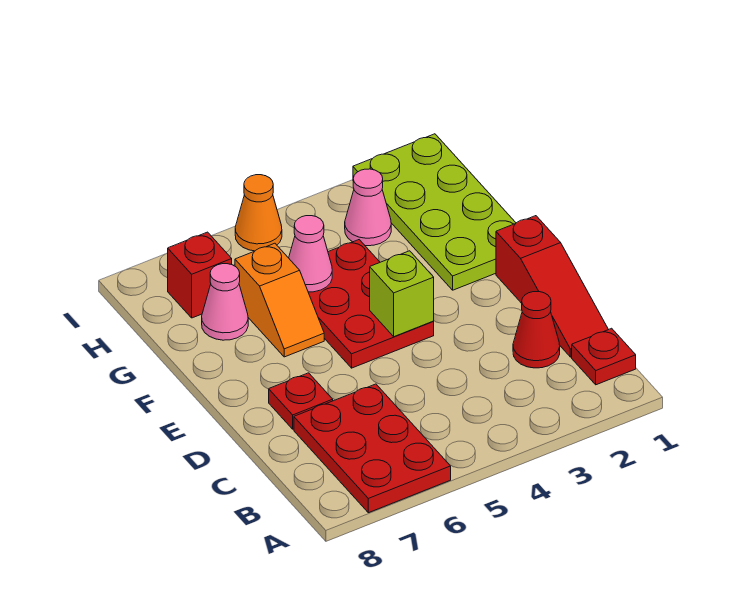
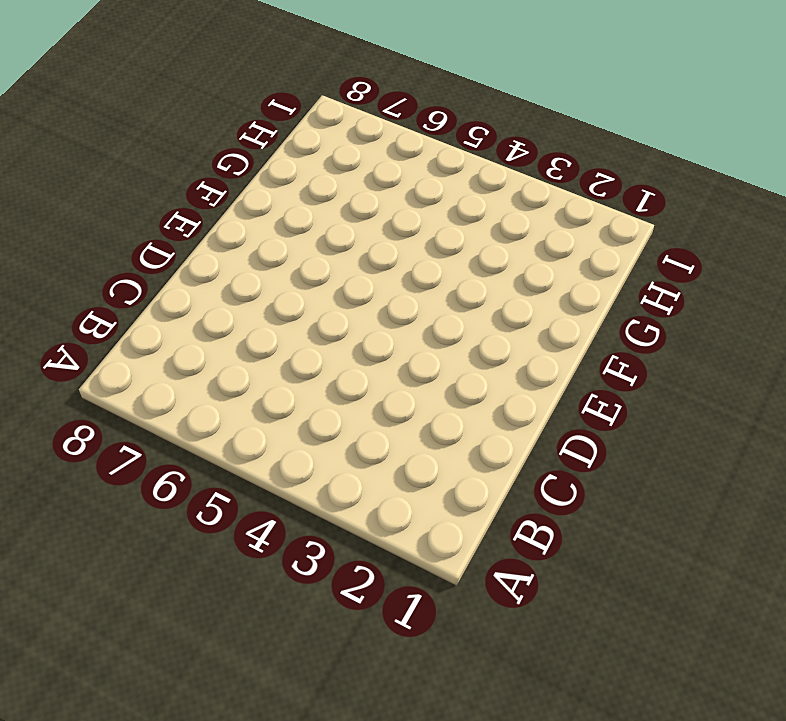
none -> red 2x3 plate [294,384,451,513]
none -> red 1x1 plate [572,328,636,385]
none -> red 1x3 slope [496,216,608,357]

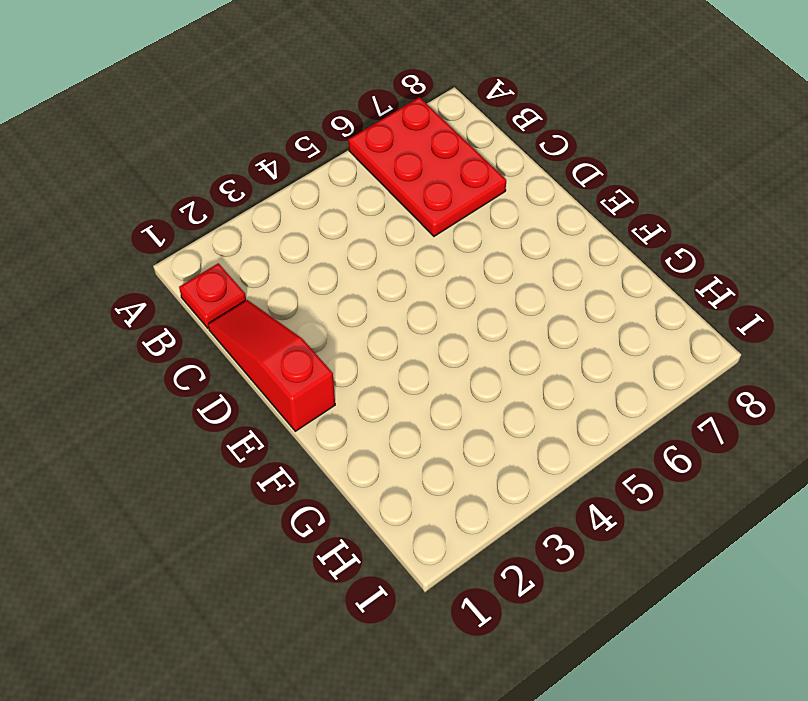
none -> red 1x1 cone [513,292,560,368]
none -> red 1x1 plate [269,373,333,429]
none -> red 2x3 plate [308,240,434,368]

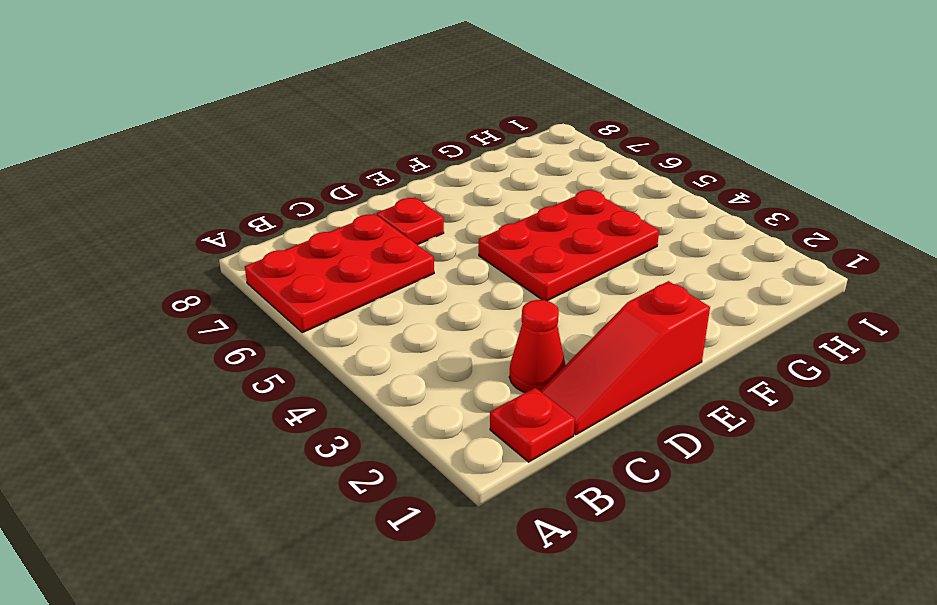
none -> lime 2x4 plate [353,134,516,290]
none -> orange 1x2 slope [235,243,324,357]
none -> pink 1x1 cone [202,264,248,340]

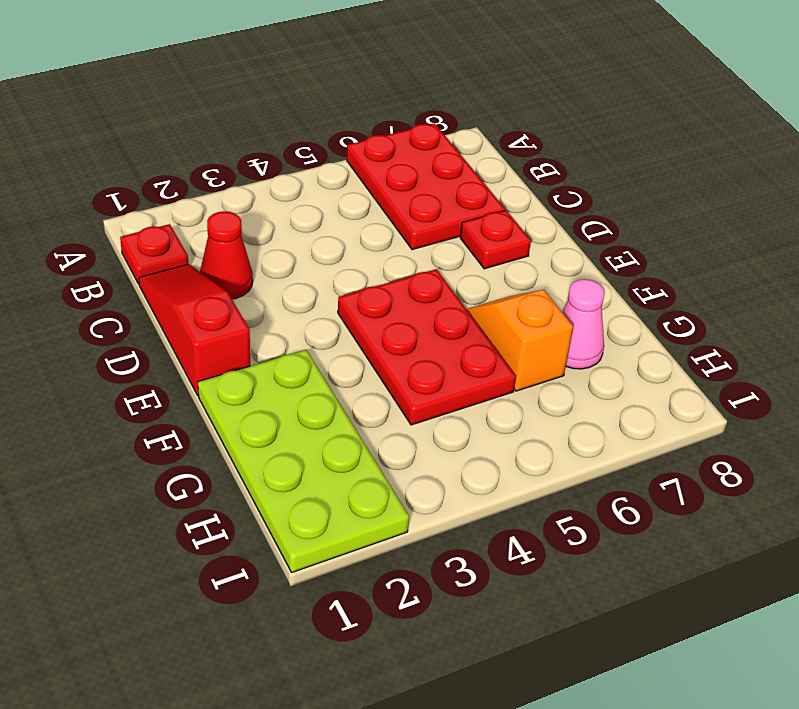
none -> pink 1x1 cone [345,169,391,246]
none -> red 1x1 brick [168,232,232,318]
none -> orange 1x1 cone [235,175,282,251]

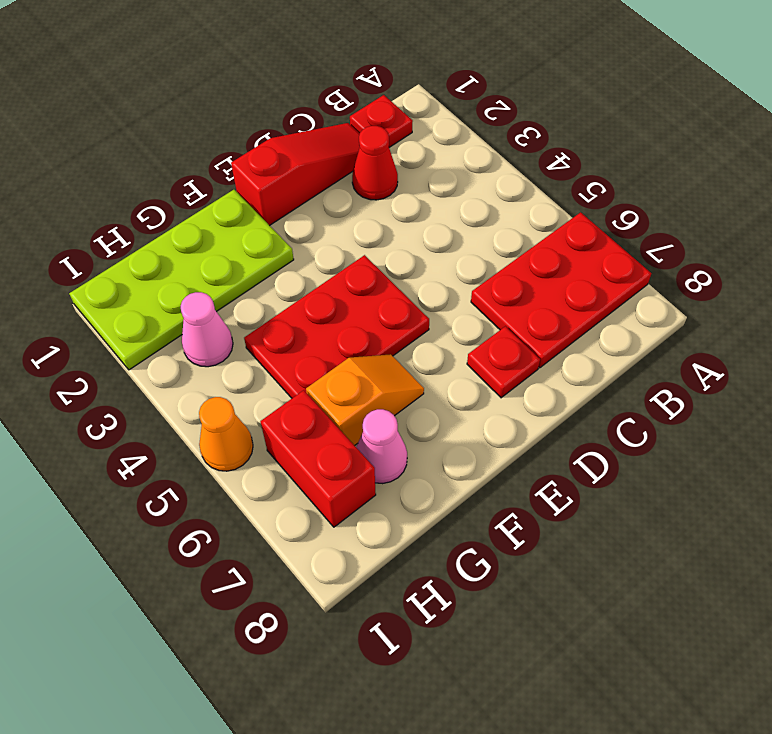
red 1x2 brick [261,390,376,527] -> red 1x1 brick [168,232,232,318]
none -> lime 1x1 brick [370,251,434,337]
none -> pink 1x1 cone [289,216,332,292]

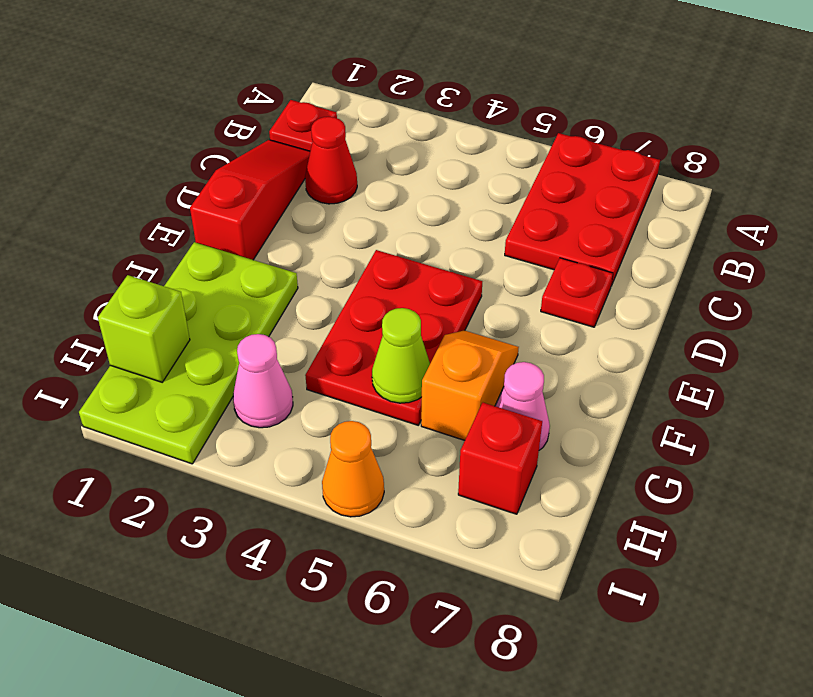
lime 1x1 cone [372,308,430,403] -> pink 1x1 cone [289,216,332,292]
lime 1x1 brick [98,275,190,382] -> lime 1x1 brick moved to [370,251,434,337]

